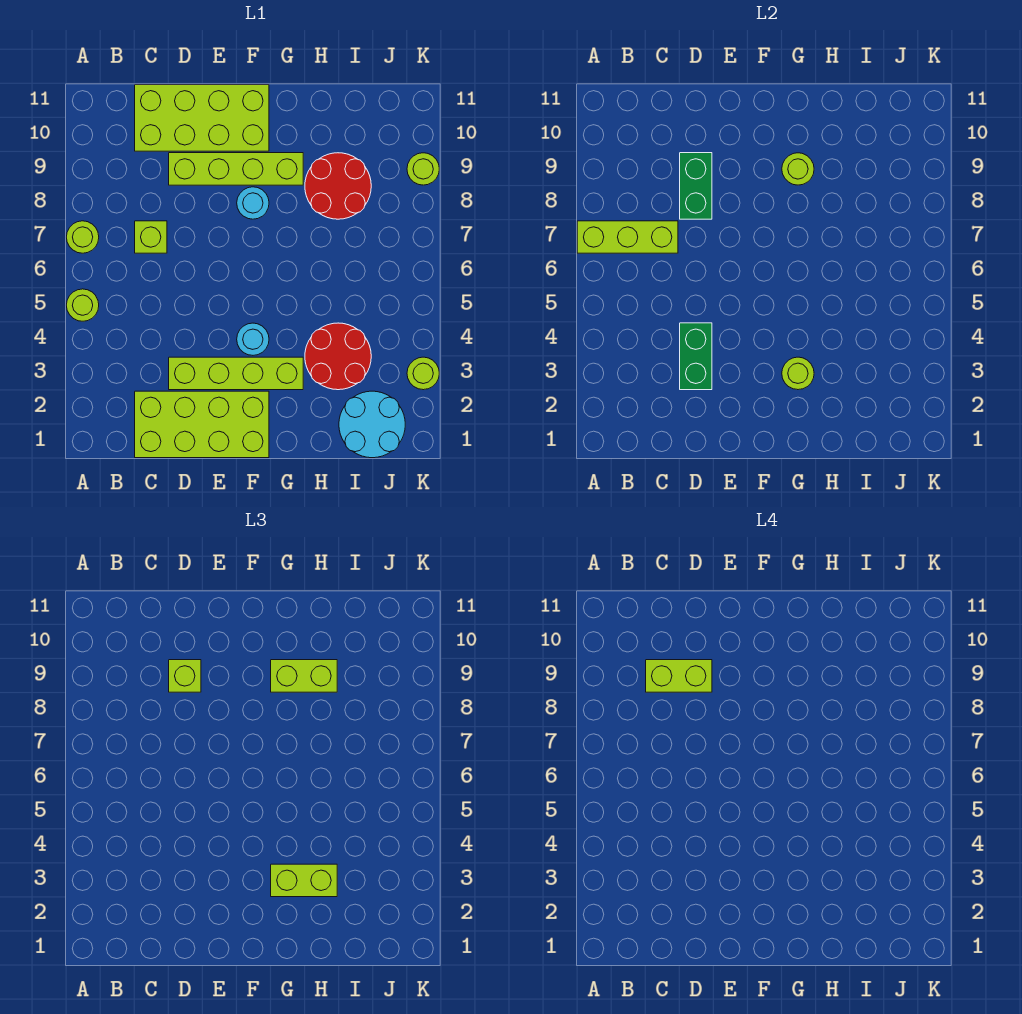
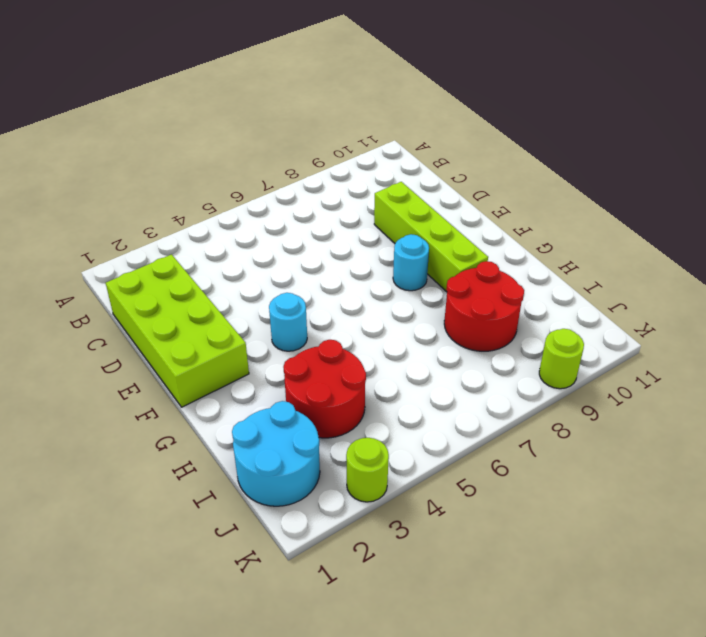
none -> lime 1x1 round brick [66,289,99,321]
none -> lime 1x1 round brick [66,221,99,253]
none -> lime 1x1 brick [135,221,167,253]

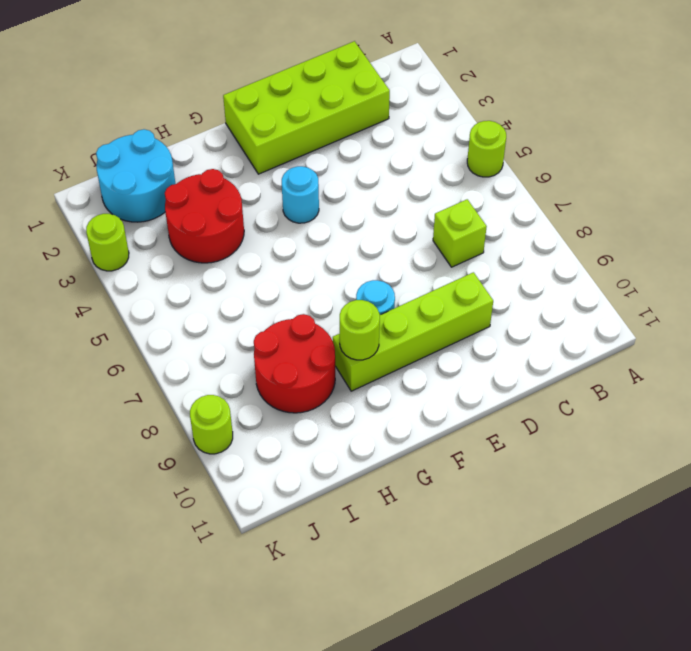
none -> lime 1x1 round brick [66,221,99,253]
none -> lime 2x4 brick [135,85,269,151]
none -> lime 1x4 brick [169,357,303,390]

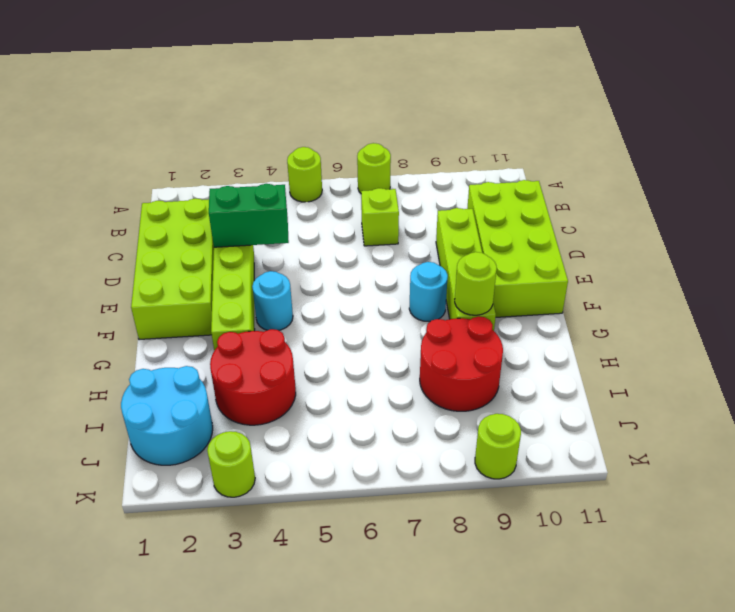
none -> lime 1x3 brick [577,221,678,253]
none -> green 1x2 brick [680,153,712,219]
none -> lime 1x1 round brick [782,357,814,390]

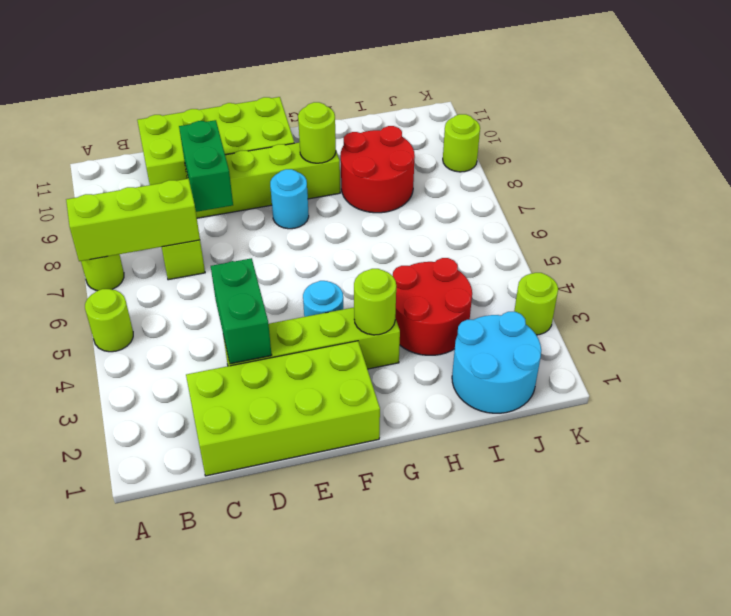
none -> lime 1x1 brick [169,660,201,692]
none -> lime 1x2 brick [271,864,337,897]
none -> lime 1x2 brick [271,660,337,692]

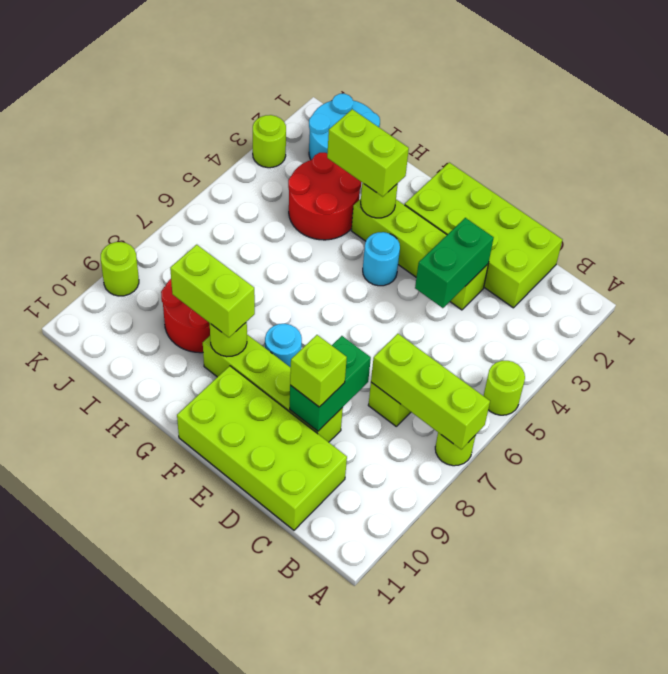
none -> lime 1x2 brick [646,660,712,692]

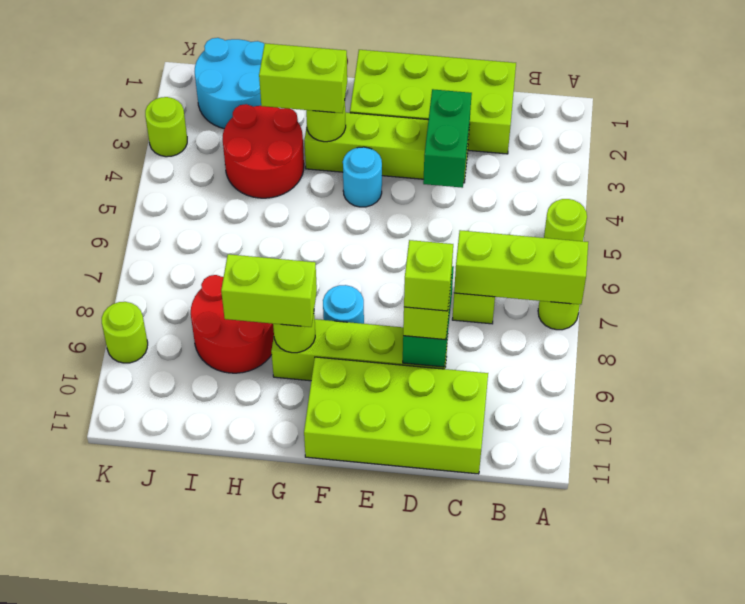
lime 1x1 brick [404,240,453,311] -> lime 1x2 brick [646,660,712,692]

